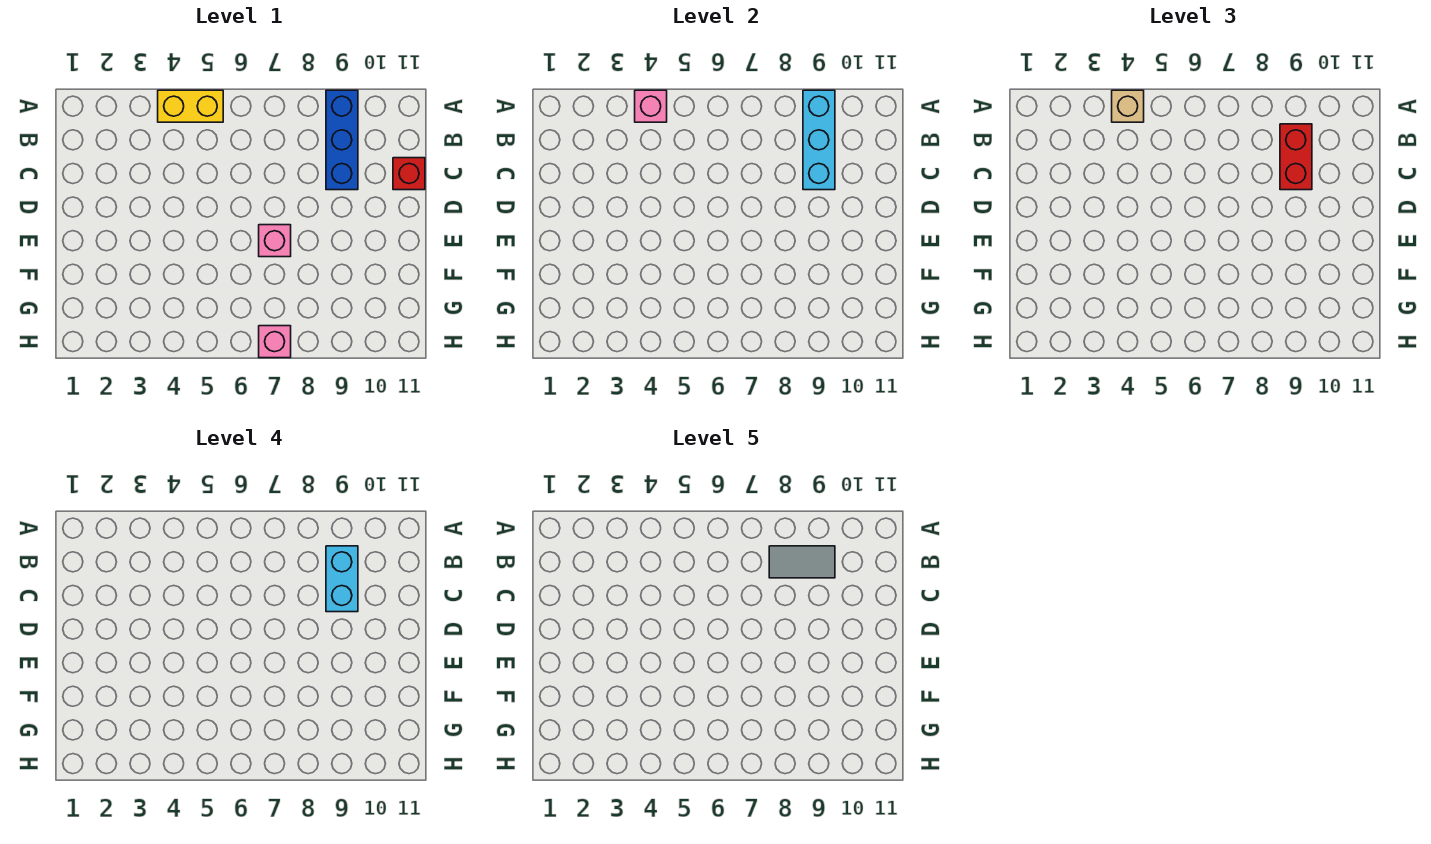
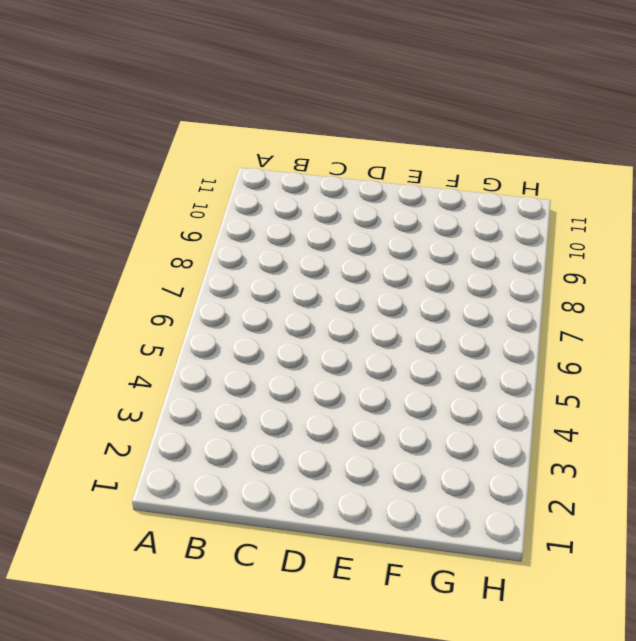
none -> yellow 1x2 brick [158,90,223,122]
none -> blue 1x3 brick [326,90,358,190]

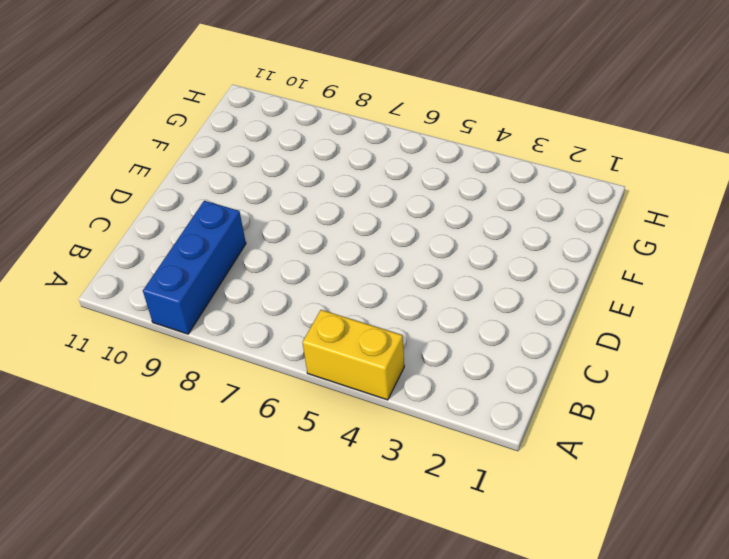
none -> red 1x1 brick [393,158,425,190]
none -> pink 1x1 brick [259,225,291,257]

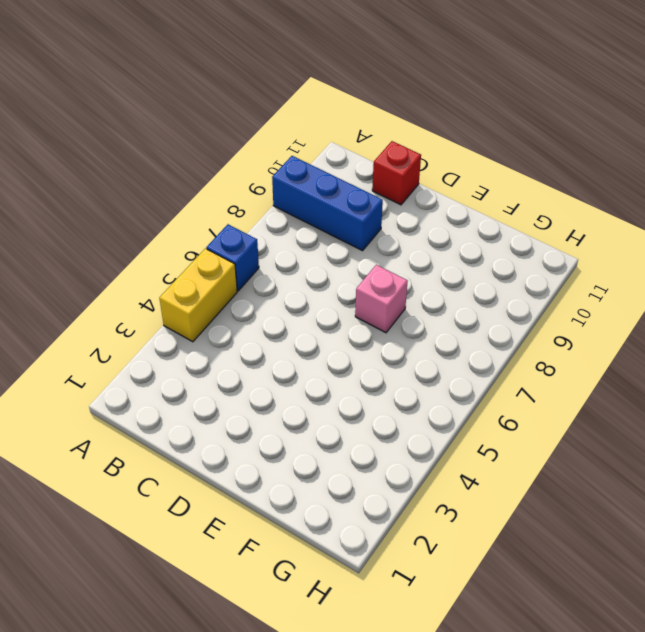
blue 1x1 brick [206,224,259,291] -> none
none -> pink 1x1 brick [259,326,291,358]
none -> pink 1x1 brick [635,90,667,122]

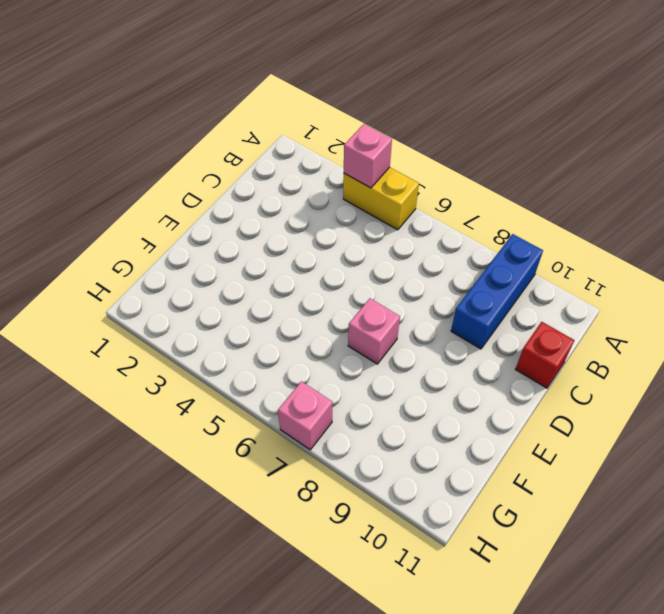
none -> cyan 1x3 brick [803,90,835,190]
none -> tan 1x1 brick [1112,90,1144,122]

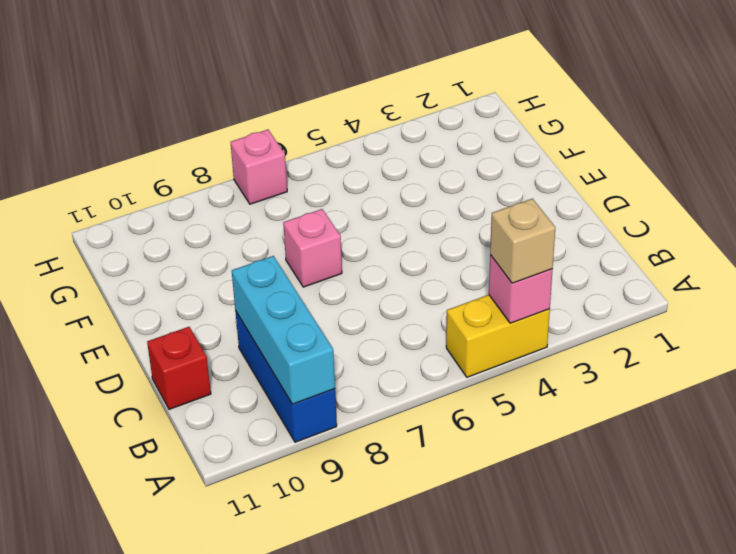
none -> red 1x2 brick [1280,124,1312,190]
none -> cyan 1x2 brick [326,546,358,612]

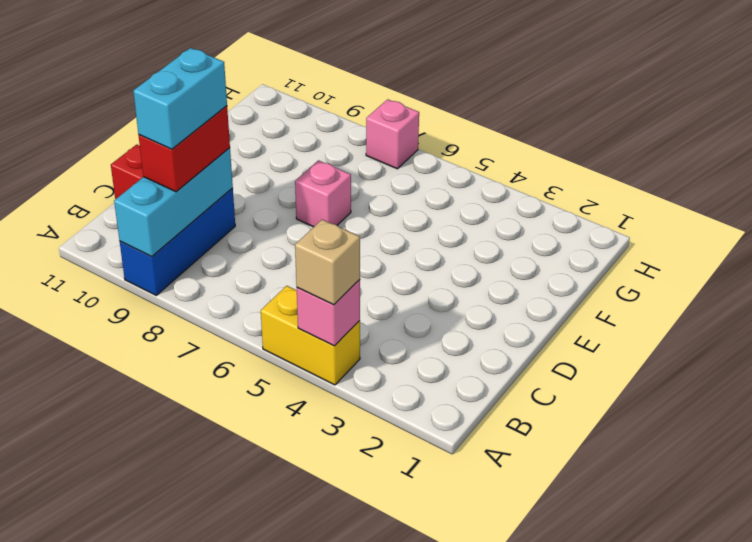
none -> grey 1x2 tile [769,546,835,578]

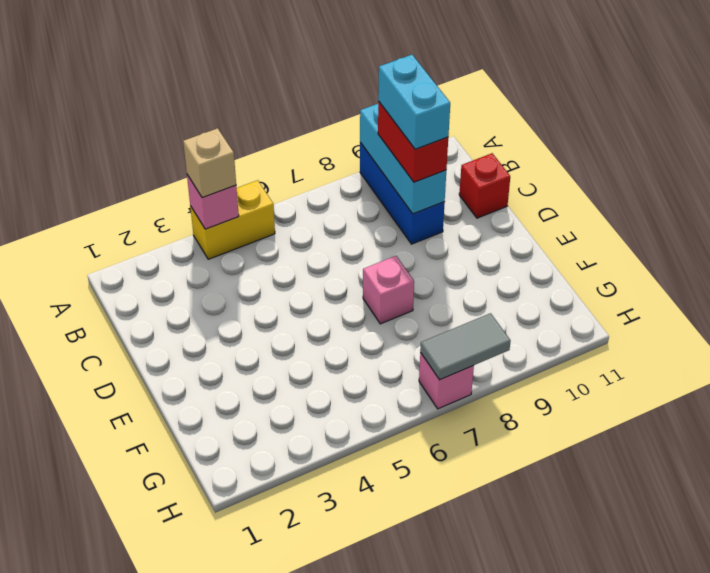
grey 1x2 tile [420,313,510,380] -> grey 1x2 tile moved to [769,546,835,578]

